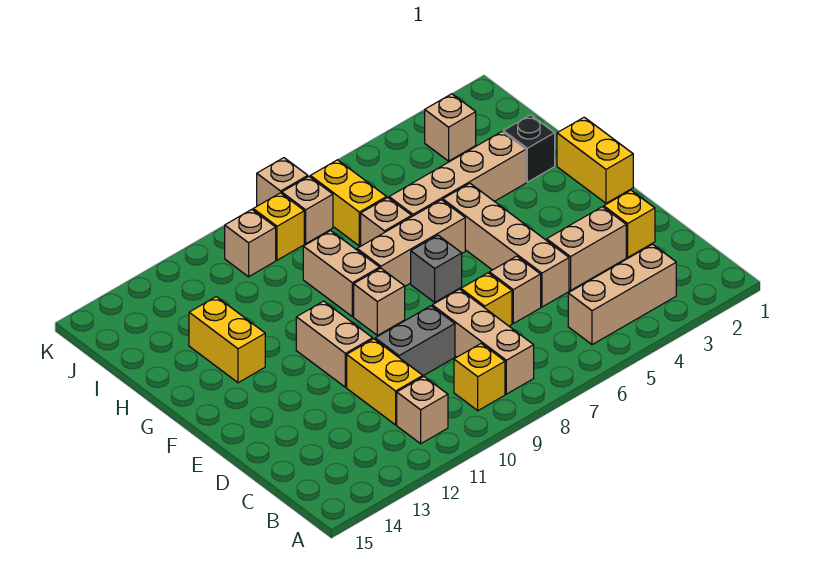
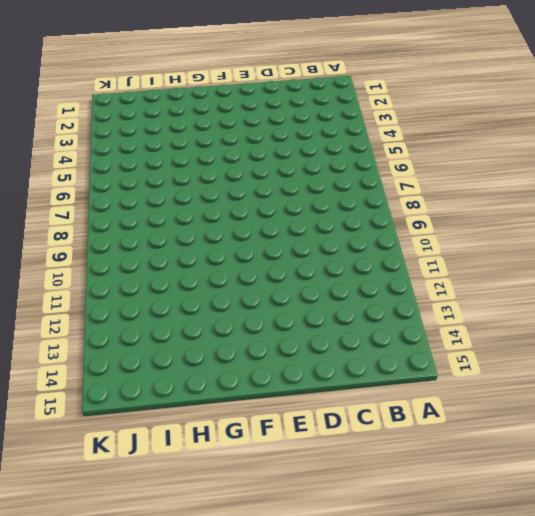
none -> tan 1x3 brick [568,244,676,345]
none -> tan 1x3 brick [432,289,534,394]
none -> yellow 1x1 brick [454,344,505,411]

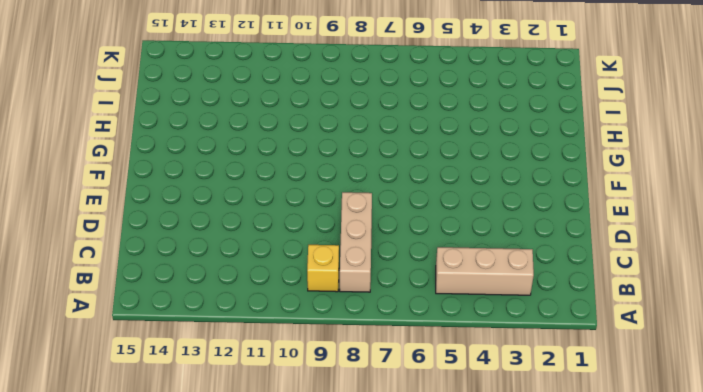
none -> tan 1x1 brick [397,377,448,444]
none -> yellow 1x2 brick [347,339,423,425]
none -> yellow 1x1 brick [604,190,655,257]

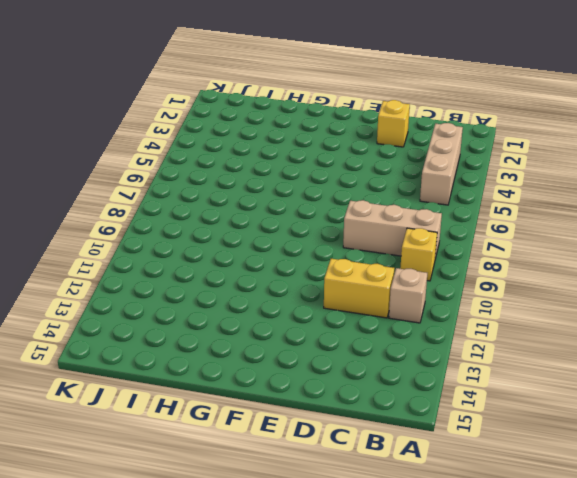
none -> tan 1x2 brick [547,207,626,290]
none -> tan 1x4 brick [443,183,569,307]
none -> tan 1x1 brick [489,256,541,323]

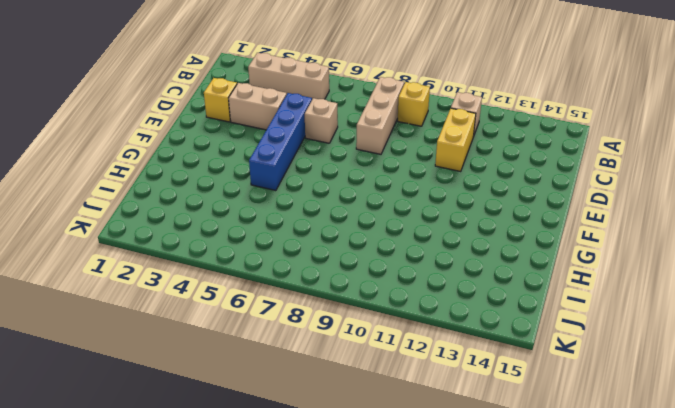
blue 1x4 brick [249,93,312,191] -> tan 1x4 brick [443,183,569,307]
none -> yellow 1x1 brick [461,273,512,326]
none -> grey 1x2 brick [375,306,455,376]
none -> tan 1x2 brick [296,301,373,387]

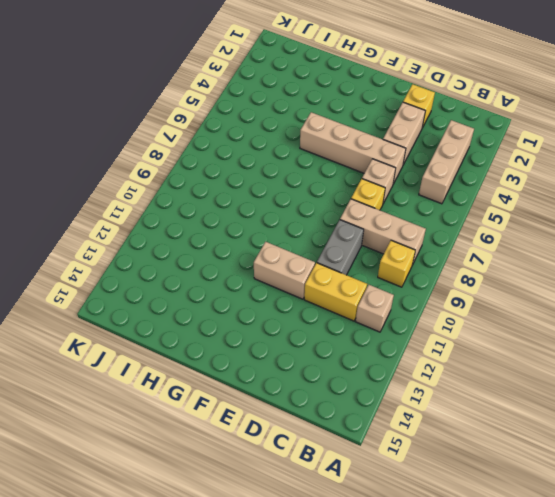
none -> yellow 1x2 brick [557,117,633,203]
none -> grey 1x1 brick [411,235,462,302]
none -> tan 1x1 brick [354,268,405,335]

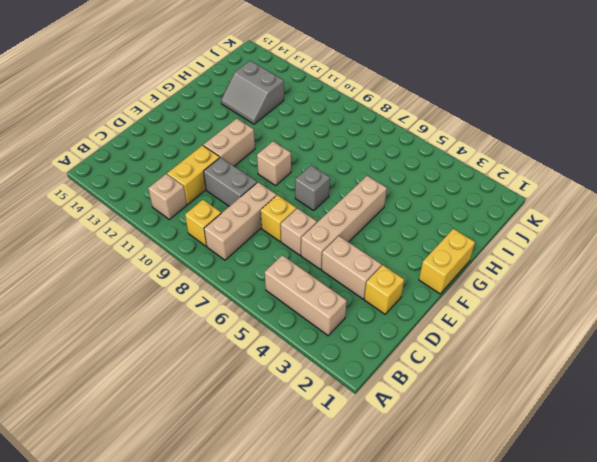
grey 2x2 slope [221,61,284,124] -> yellow 1x2 brick [189,297,265,383]
none -> tan 1x3 brick [357,200,465,286]
none -> tan 1x2 brick [303,231,380,317]
none -> black 1x1 brick [503,115,555,182]

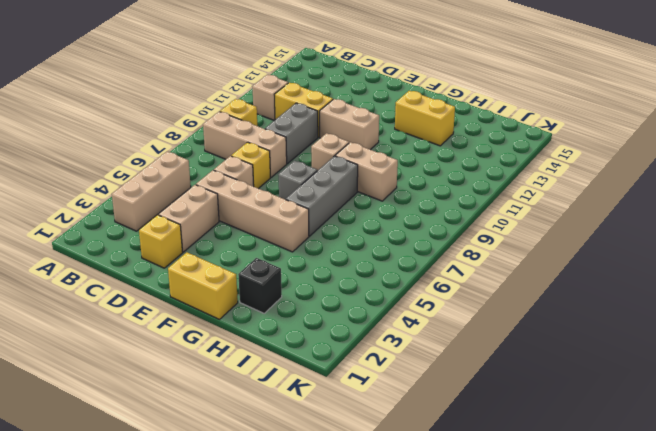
grey 1x3 brick [286,156,358,236] -> tan 1x3 brick [357,200,465,286]
none -> tan 1x4 brick [389,132,526,216]
none -> tan 1x1 brick [361,198,412,246]
none -> yellow 1x2 brick [310,160,387,246]

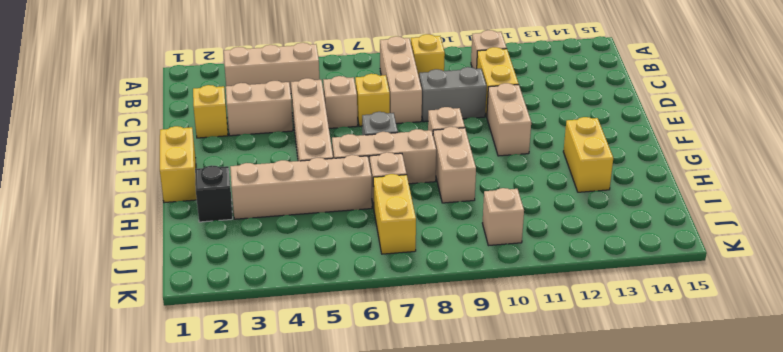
none -> tan 1x1 brick [425,94,476,161]
none -> tan 1x1 brick [282,176,333,244]
none -> yellow 1x1 brick [253,193,304,260]

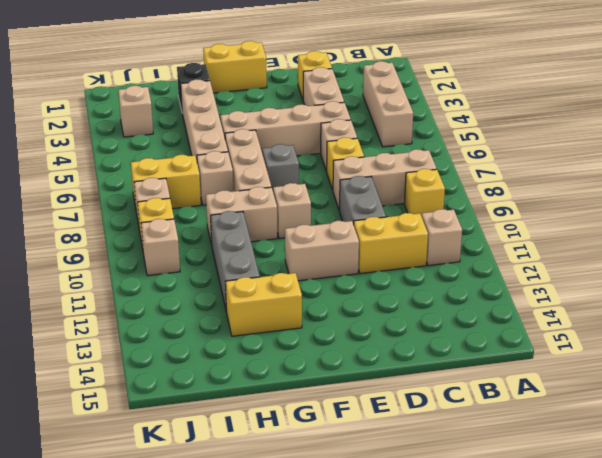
grey 1x3 brick [211,211,260,312] -> none
none -> tan 1x1 brick [257,158,308,206]

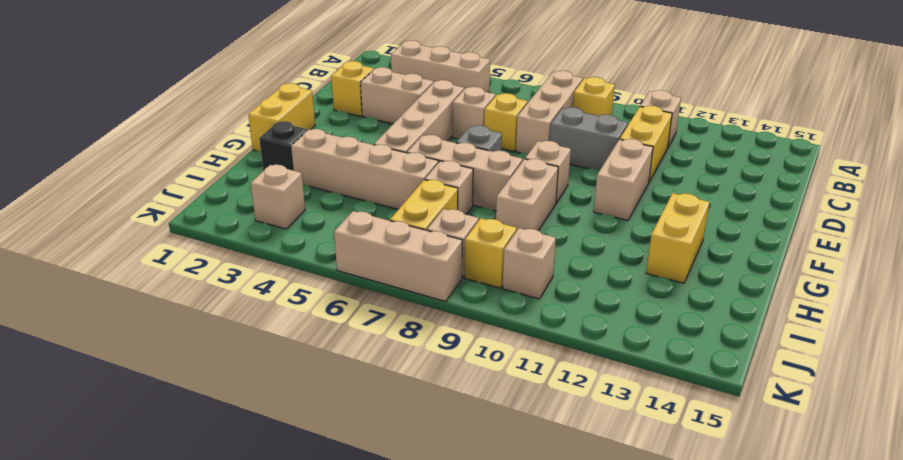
tan 1x3 brick [334,211,462,302] -> tan 1x1 brick [257,158,308,206]

